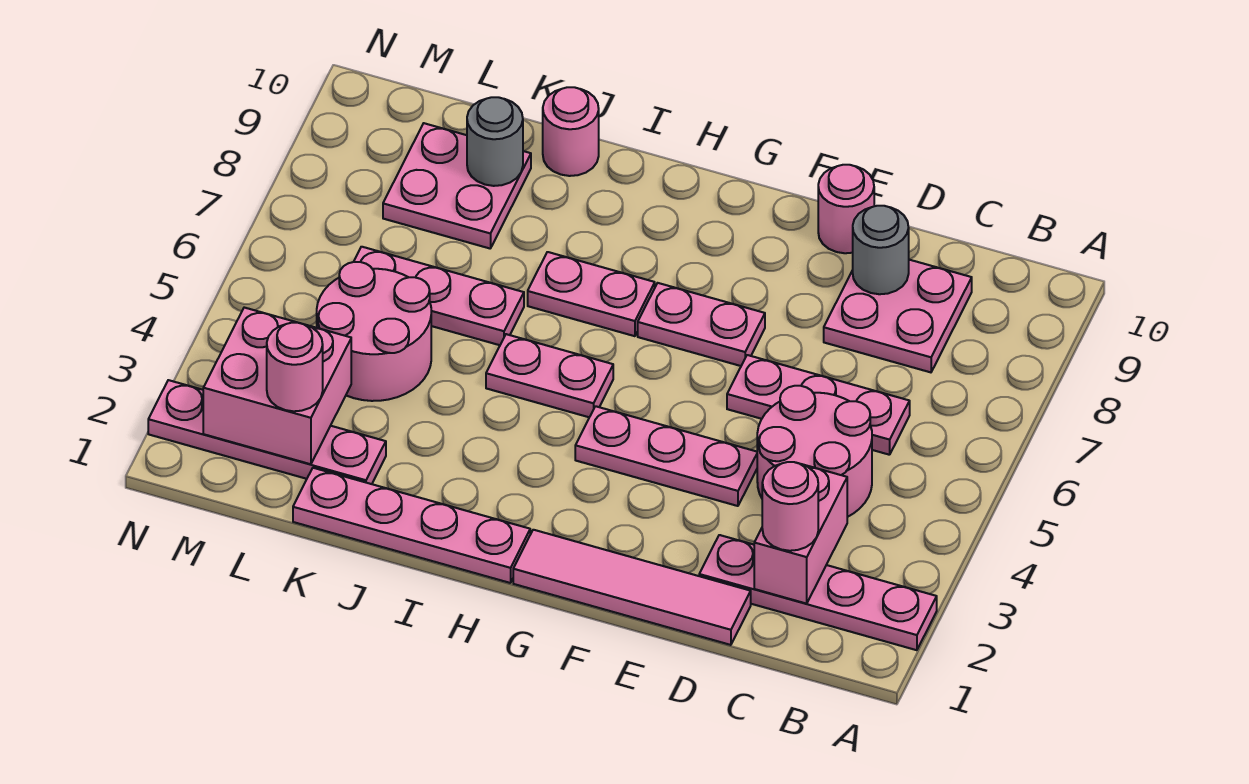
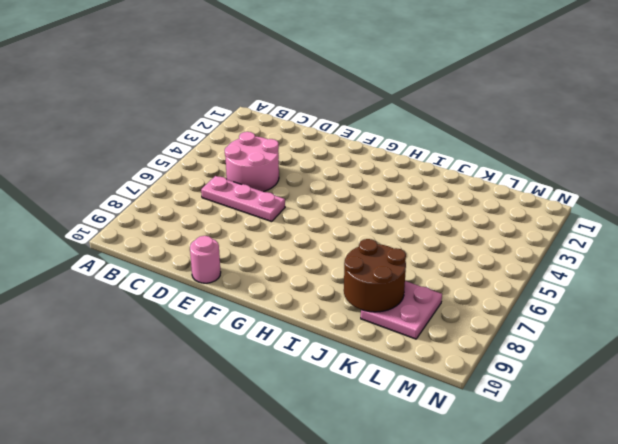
brown 2x2 round brick [344,239,406,312] -> grey 1x1 round brick [467,97,523,186]
none -> pink 1x4 plate [699,535,937,650]
none -> pink 2x2 plate [824,260,972,372]
none -> pink 1x4 tile [513,530,751,645]

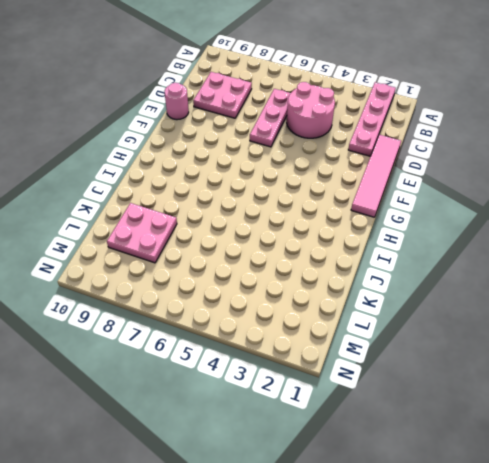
none -> pink 1x3 plate [575,406,757,506]
none -> pink 1x2 plate [638,283,765,366]
none -> pink 1x4 plate [293,468,530,583]

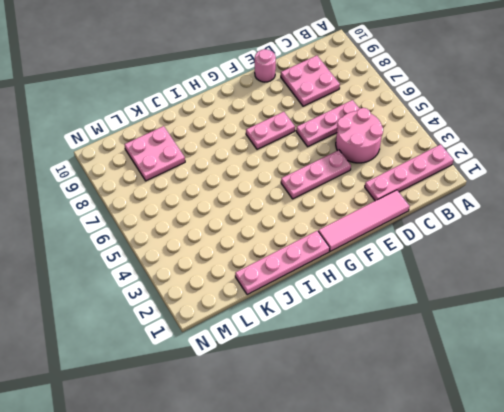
none -> pink 1x2 plate [486,334,613,417]
none -> pink 1x2 plate [528,252,655,336]
none -> pink 1x3 plate [354,247,524,345]

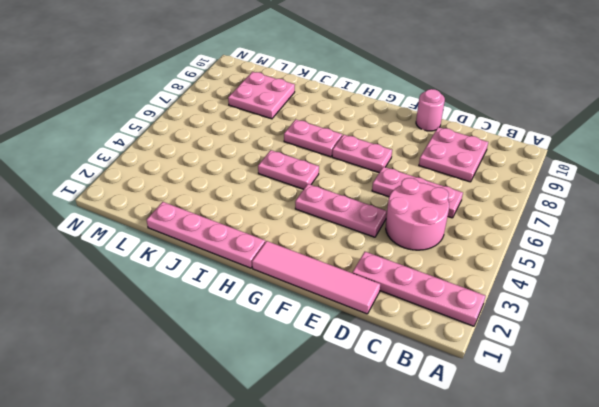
none -> pink 1x3 plate [354,247,524,345]
none -> pink 1x1 round brick [543,87,599,176]
none -> pink 1x4 plate [148,380,386,484]

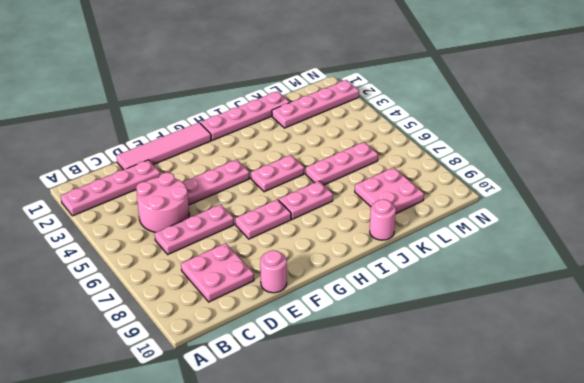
none -> pink 2x2 round brick [317,262,431,401]
none -> pink 1x2 brick [754,465,847,604]
none -> grey 1x1 round brick [853,206,909,294]

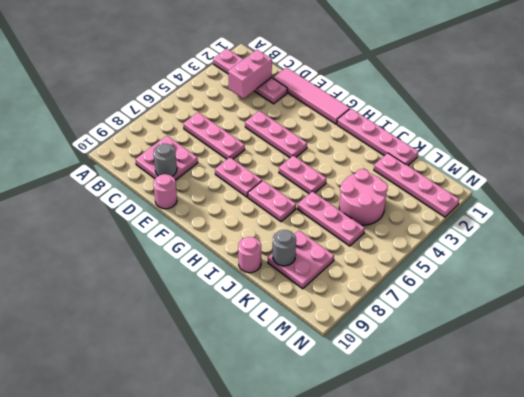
none -> pink 2x2 round brick [757,386,872,517]
none -> pink 2x2 brick [203,308,351,464]
none -> pink 1x1 round brick [762,462,818,551]

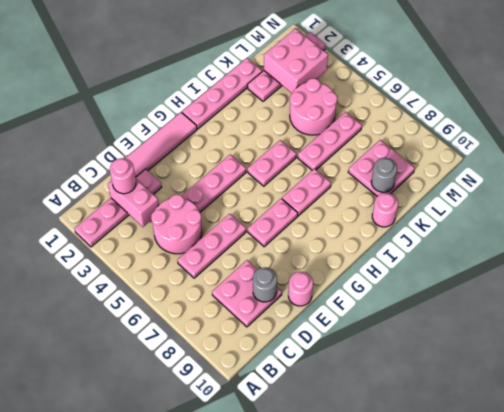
none -> pink 1x1 round brick [267,323,323,411]

